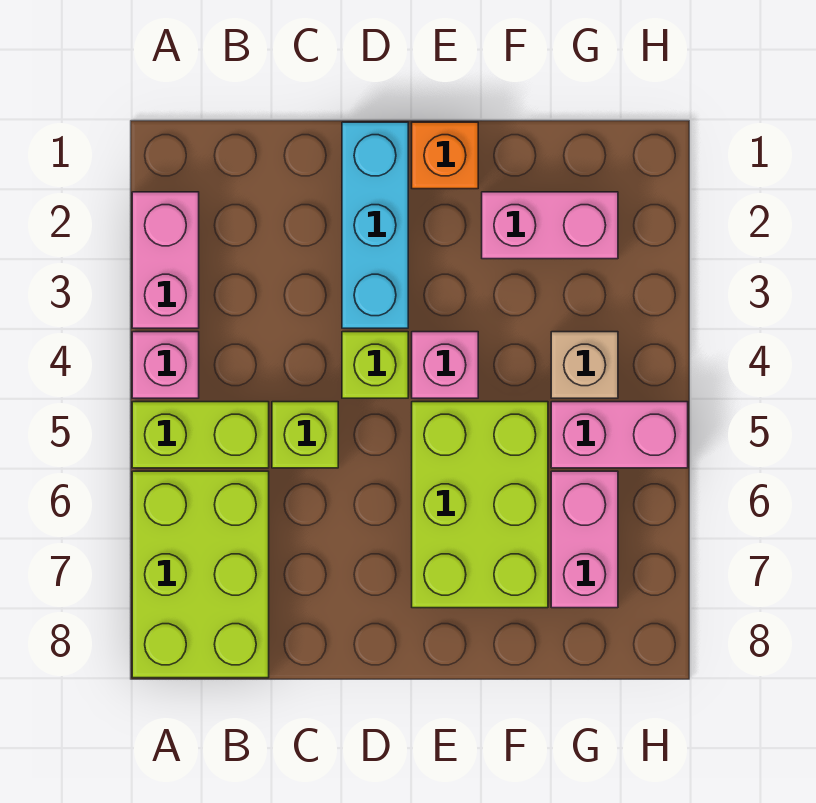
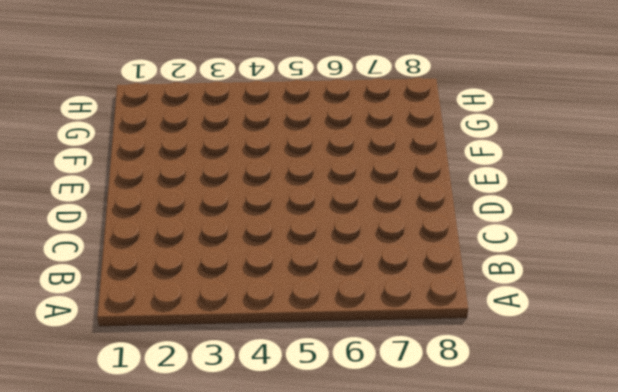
none -> pink 1x2 brick [132,192,199,328]
none -> pink 1x1 brick [132,332,199,398]
none -> lime 1x2 brick [132,402,269,468]

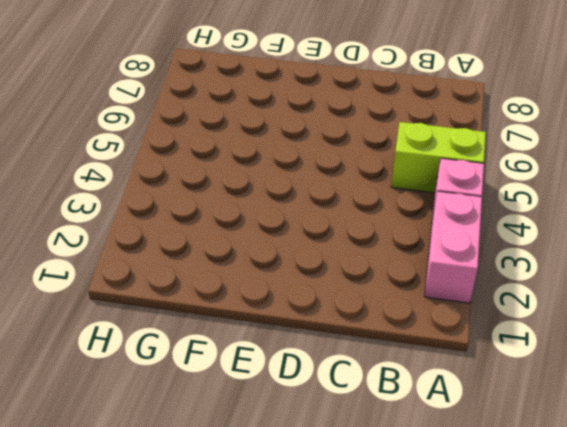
none -> lime 2x3 brick [132,471,269,678]
none -> lime 1x1 brick [272,402,338,468]
none -> cyan 1x3 brick [342,122,408,328]

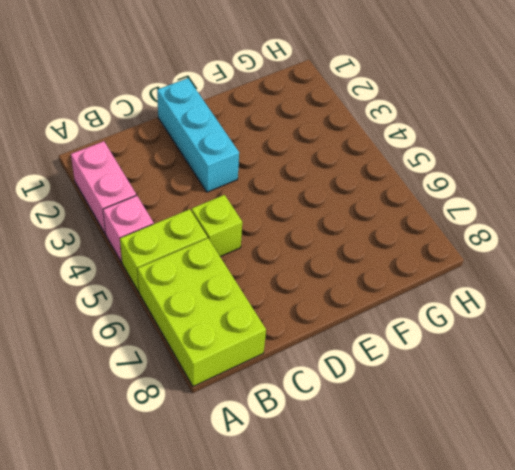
none -> lime 1x1 brick [342,332,408,398]
none -> orange 1x1 brick [412,122,478,189]
none -> pink 1x1 brick [412,332,478,398]

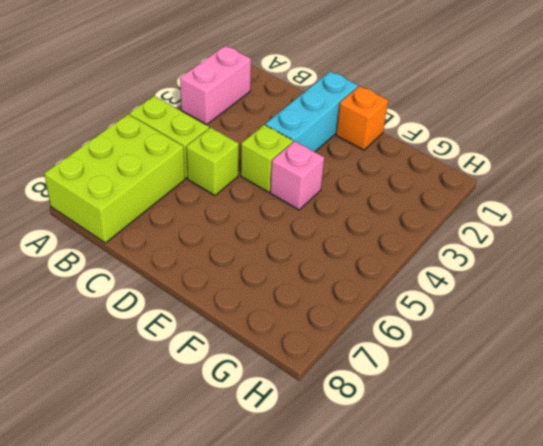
none -> pink 1x1 brick [132,332,199,398]
none -> lime 2x3 brick [412,402,548,608]
none -> pink 1x2 brick [482,192,618,259]

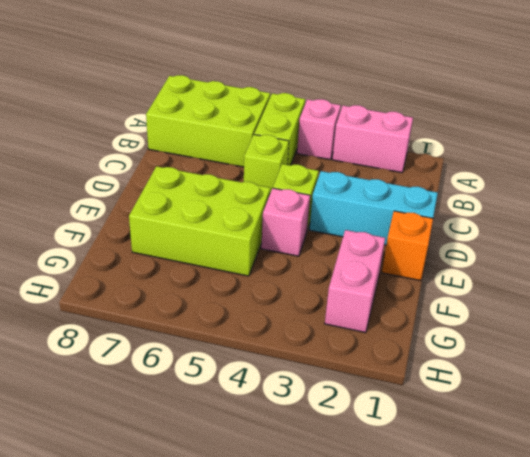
none -> tan 1x1 brick [551,332,618,398]
none -> pink 1x2 brick [551,402,688,468]
none -> pink 1x2 brick [551,471,618,608]

